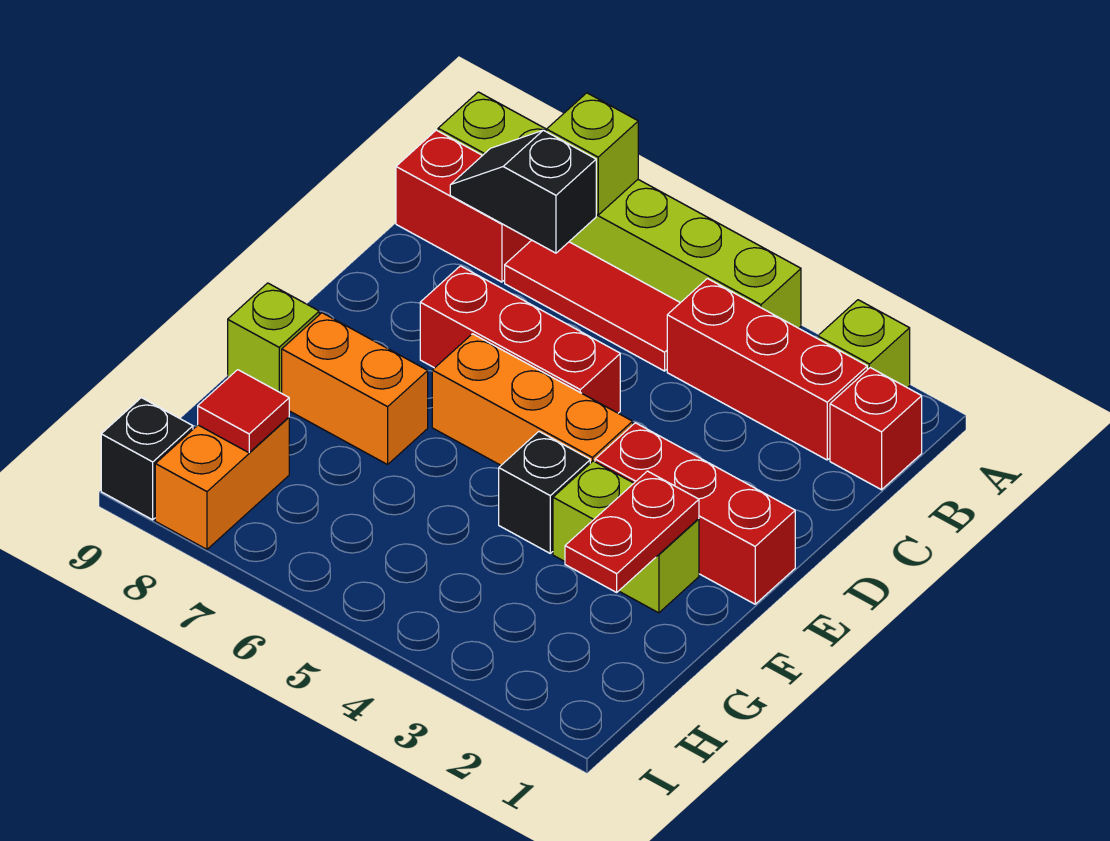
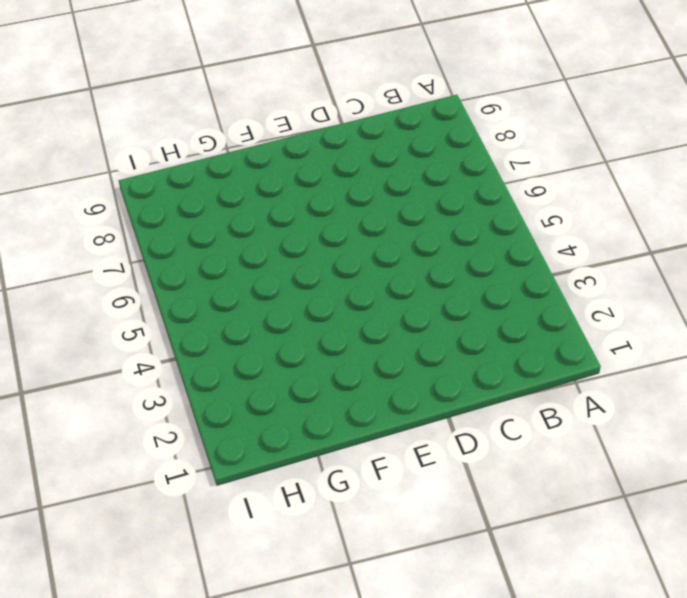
none -> lime 1x1 brick [818,300,910,388]
none -> lime 1x6 brick [438,92,801,328]
none -> red 1x1 brick [830,368,922,490]

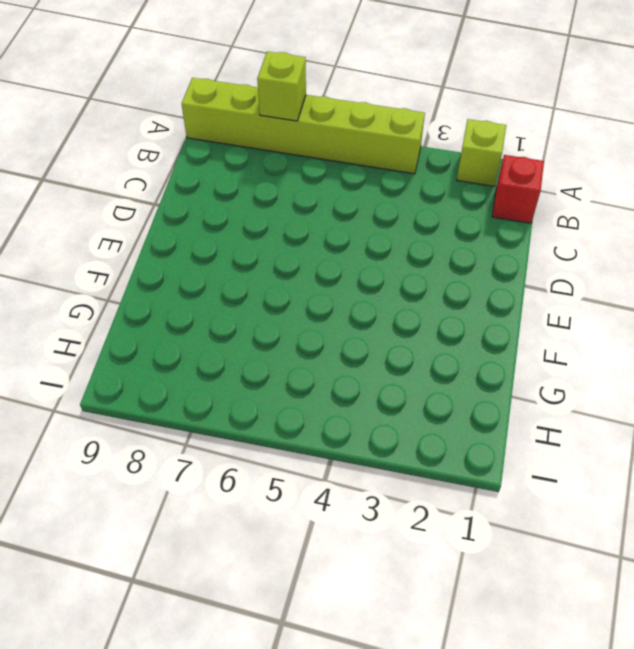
none -> red 1x3 brick [667,279,867,460]
none -> red 1x3 tile [505,240,680,371]
none -> red 1x2 brick [396,130,531,282]

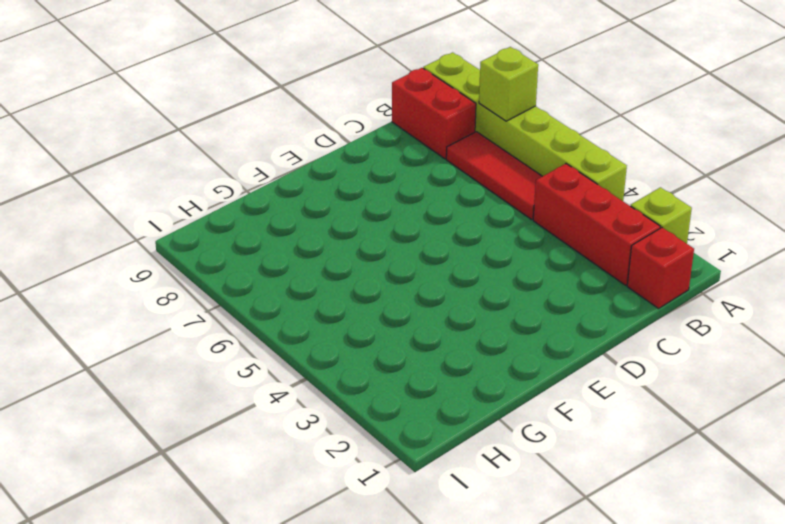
none -> red 1x3 brick [420,266,620,413]
none -> red 1x3 brick [595,423,795,604]
none -> orange 1x3 brick [432,334,633,465]

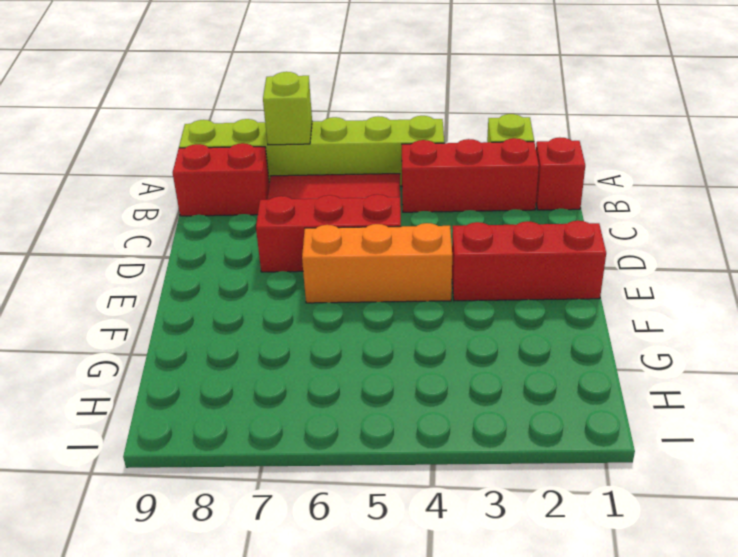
none -> lime 1x2 brick [553,461,699,613]
none -> black 1x1 brick [499,432,590,553]
none -> orange 1x2 brick [282,313,428,464]

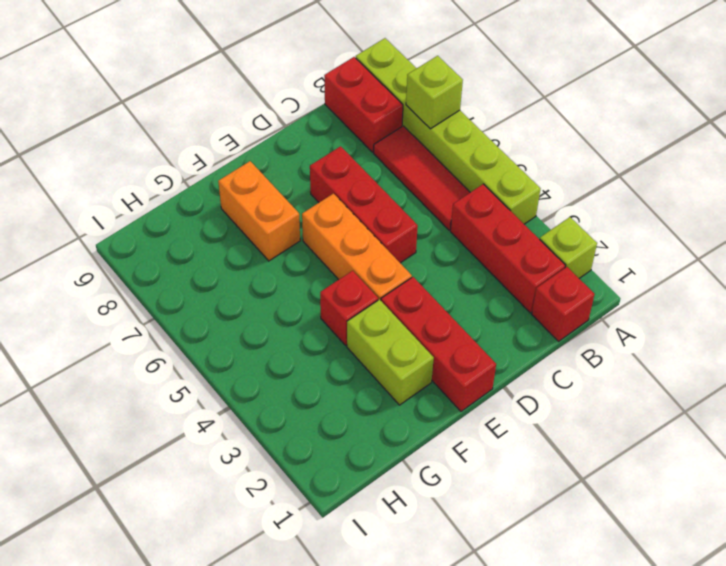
red 1x1 brick [320,271,378,345] -> black 1x1 brick [499,432,590,553]
none -> lime 1x1 brick [228,283,319,393]
none -> orange 1x2 brick [155,417,289,549]
none -> black 1x1 brick [101,398,193,520]

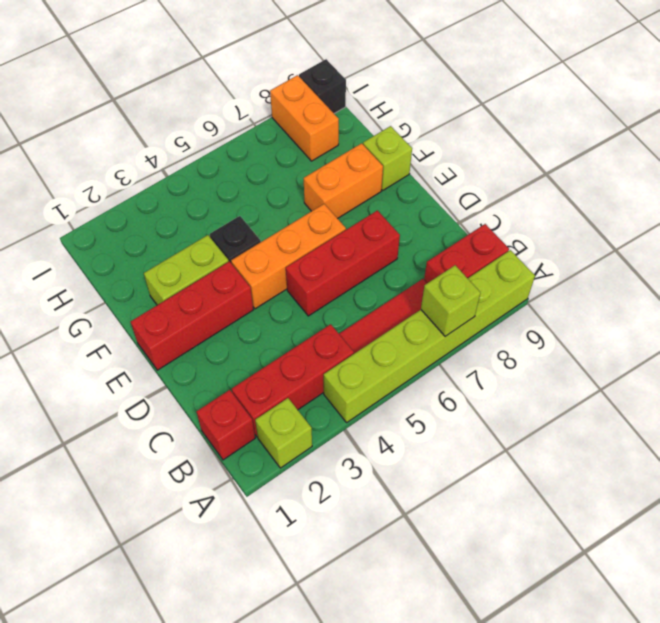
none -> black 1x2 slope [450,130,596,253]
none -> red 1x2 plate [565,471,699,592]
none -> red 1x1 tile [198,370,289,453]

